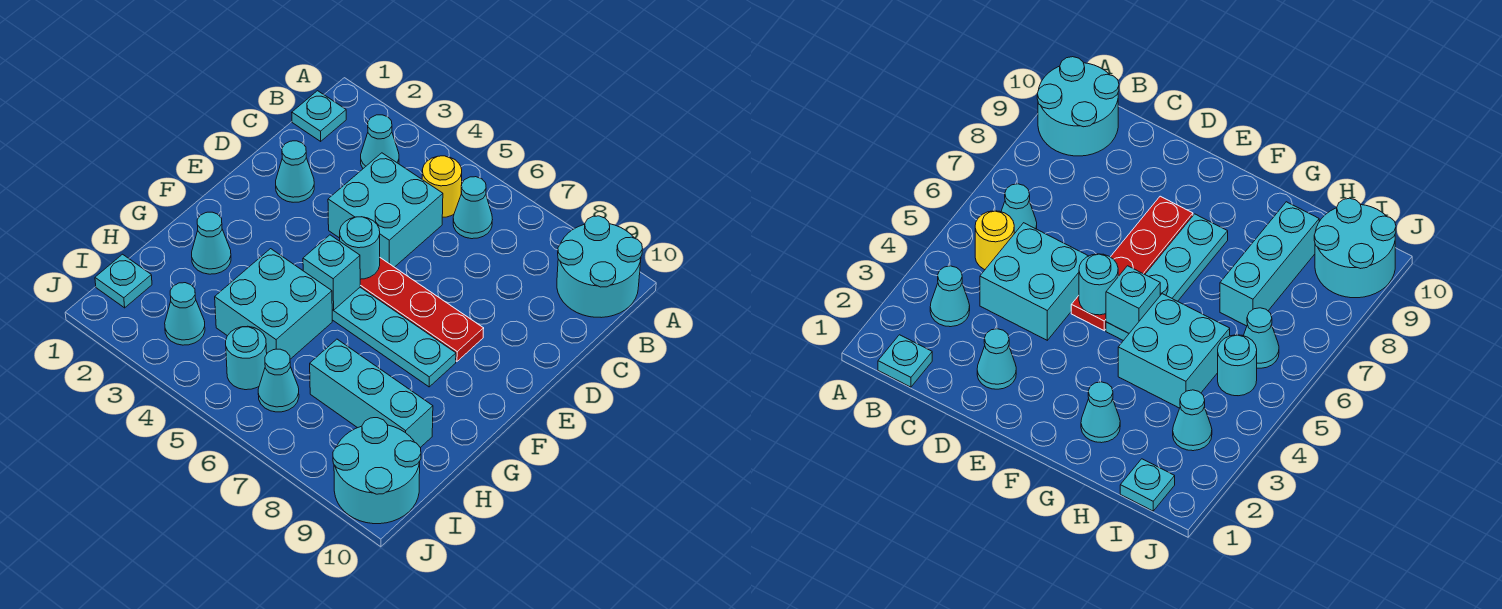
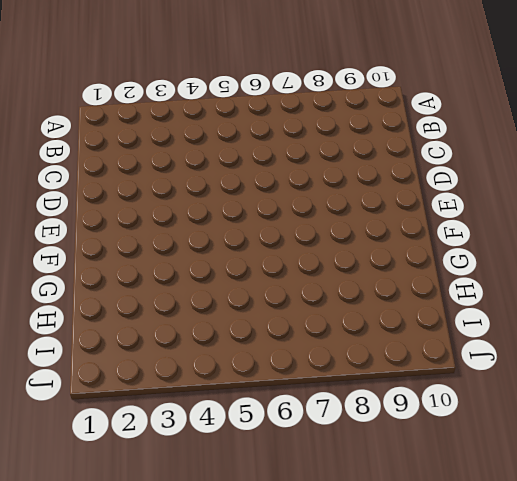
none -> cyan 2x2 round brick [557,216,642,318]
none -> cyan 1x1 plate [292,91,346,141]
none -> cyan 1x1 cone [361,115,399,168]

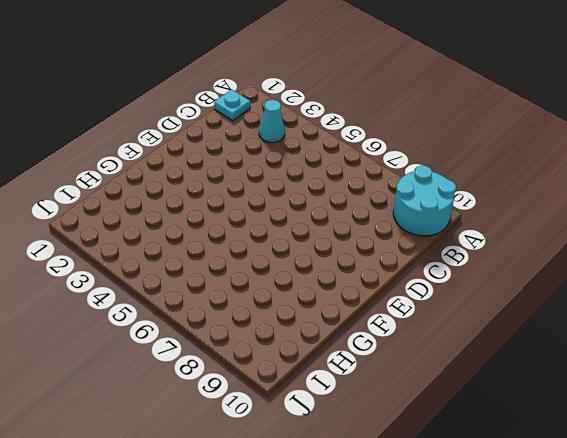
none -> yellow 1x1 round brick [422,156,462,218]
none -> cyan 1x1 cone [453,177,493,239]
none -> cyan 2x2 brick [328,153,443,267]

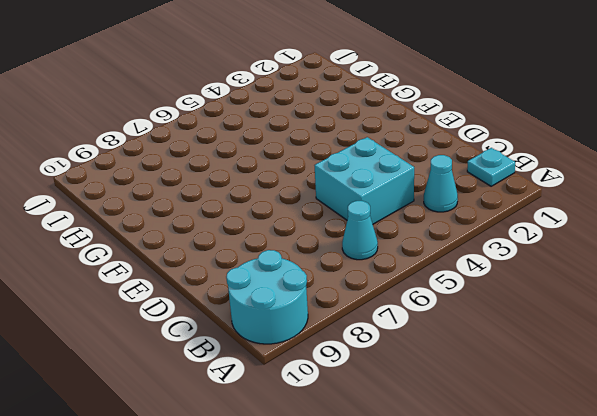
none -> yellow 1x1 round brick [422,156,462,218]
none -> cyan 1x1 cone [276,141,314,202]
none -> red 1x4 plate [360,258,484,361]

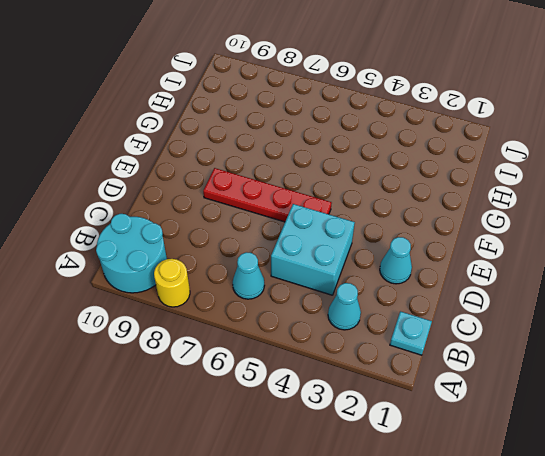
yellow 1x1 round brick [154,259,190,307] -> yellow 1x1 round brick moved to [422,156,462,218]
none -> cyan 1x4 plate [332,287,456,387]
none -> cyan 1x1 cone [192,212,231,274]
none -> cyan 2x2 brick [215,249,332,359]

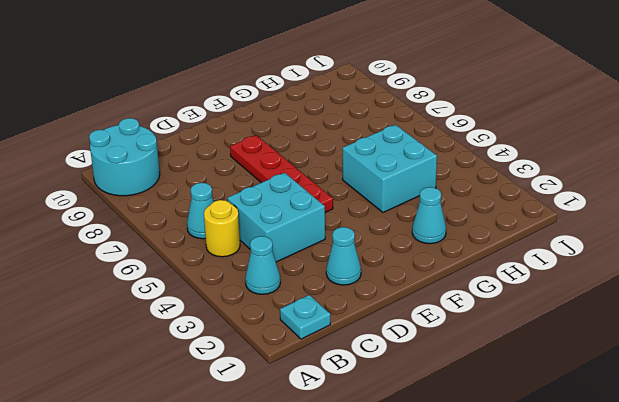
none -> cyan 1x4 plate [332,287,456,387]
none -> cyan 1x3 brick [310,339,433,448]
none -> cyan 1x1 plate [95,254,152,308]

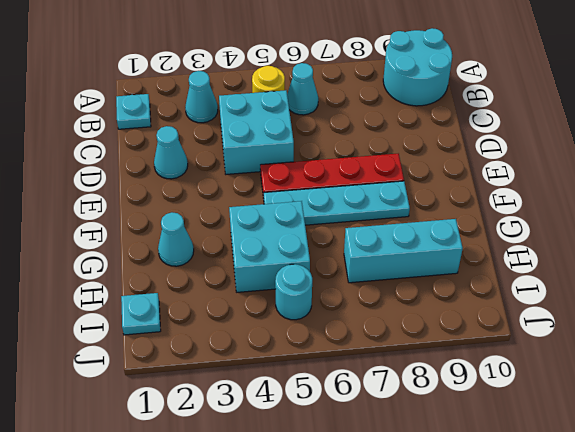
none -> cyan 1x1 cone [165,283,205,345]
none -> cyan 1x1 cone [258,349,299,412]
none -> cyan 2x2 round brick [333,418,421,524]

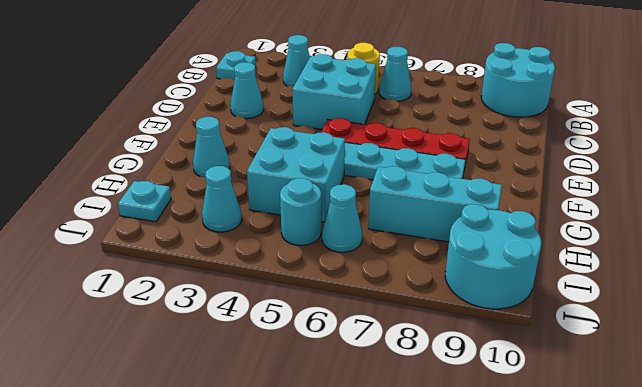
none -> cyan 1x1 round brick [340,217,380,279]
none -> cyan 1x1 brick [303,235,360,310]

